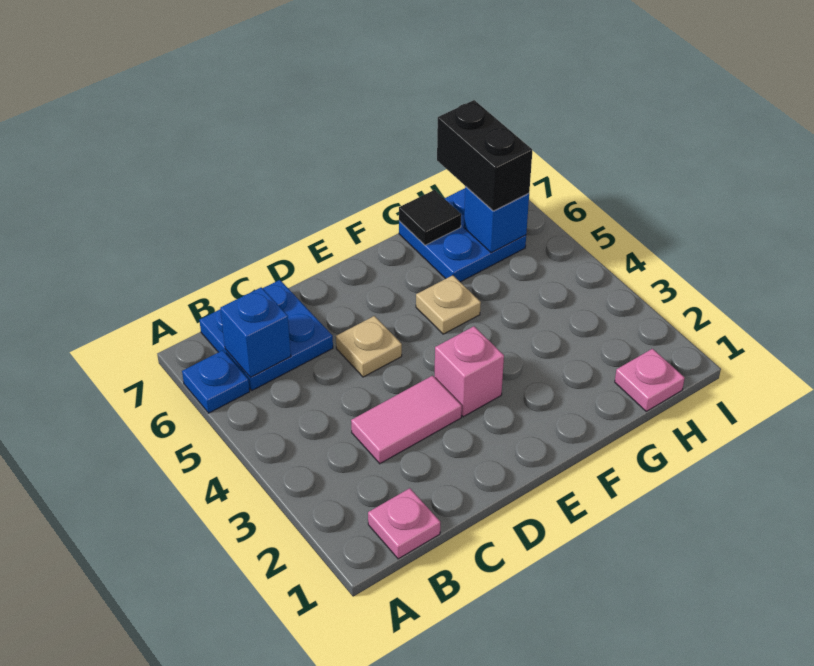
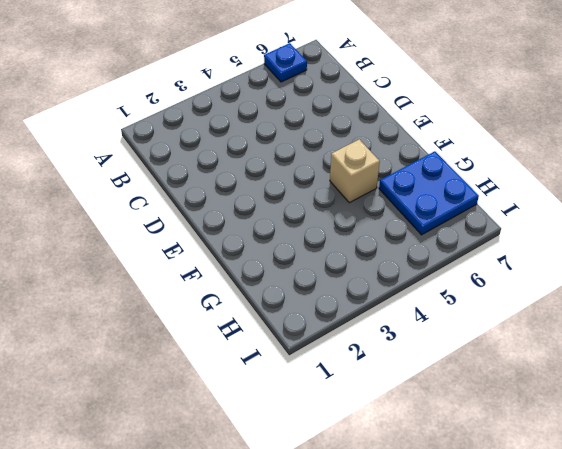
tan 1x1 brick [330,139,380,203] -> tan 1x1 plate [416,275,481,334]
none -> pink 1x1 plate [368,488,440,559]
none -> blue 2x2 plate [199,280,333,390]
none -> pink 1x2 tile [351,376,462,464]

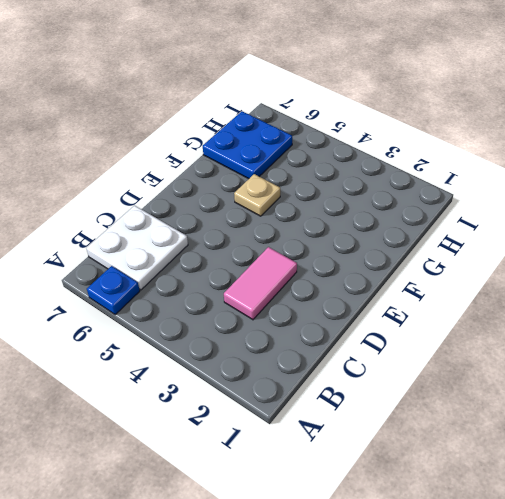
white 2x2 plate [86,206,188,290] -> blue 2x2 plate [199,280,333,390]
none -> pink 1x1 plate [368,488,440,559]
none -> tan 1x1 plate [336,316,402,377]
none -> pink 1x1 brick [435,326,504,417]

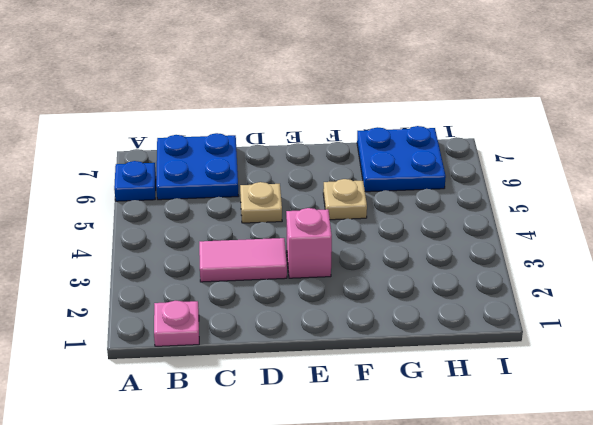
none -> pink 1x1 plate [615,349,685,411]
none -> blue 1x1 brick [220,287,291,378]
none -> black 1x1 tile [399,190,461,245]

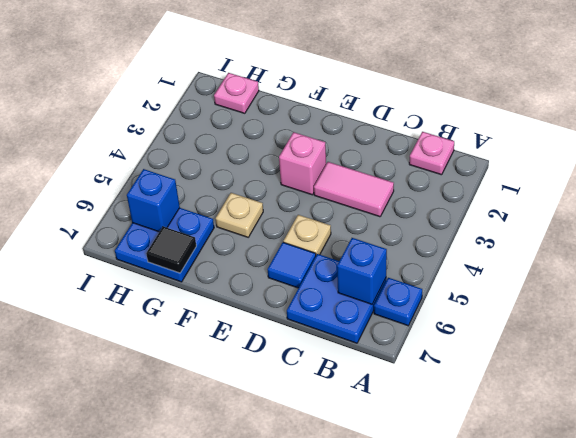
blue 1x1 tile [267,242,316,288] -> none
none -> black 1x2 brick [437,100,532,211]

